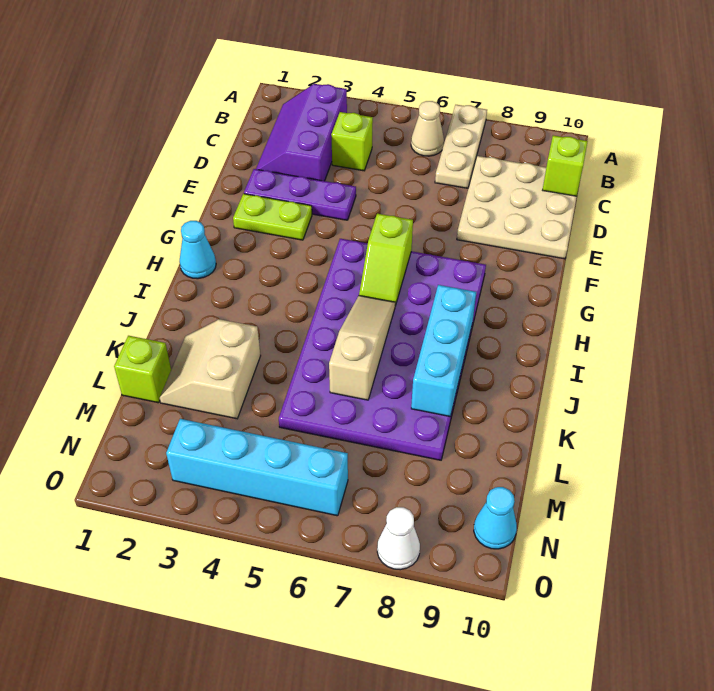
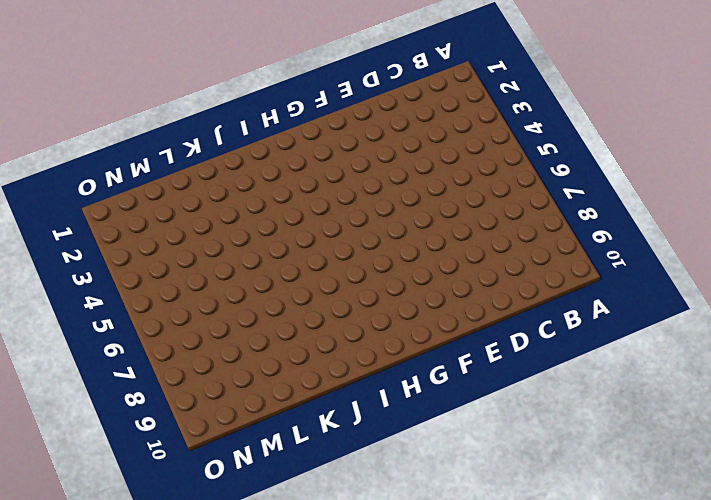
none -> tan 1x3 plate [435,105,487,188]
none -> purple 2x3 slope [256,84,347,181]
none -> tan 1x1 cone [411,101,444,156]

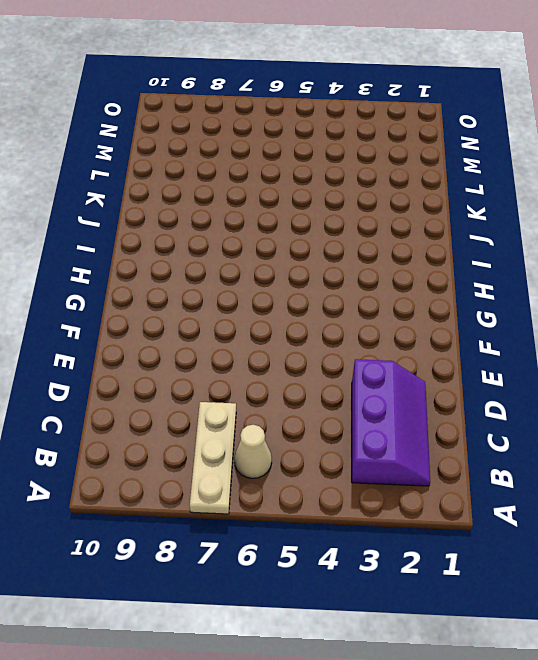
none -> lime 1x1 brick [331,112,373,171]
none -> tan 3x3 plate [457,156,577,259]
none -> purple 1x3 plate [244,169,356,220]

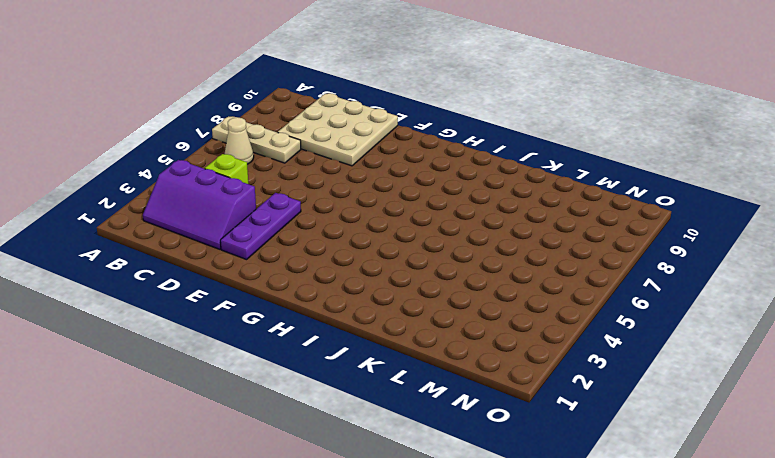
none -> lime 1x2 plate [233,194,312,240]
none -> purple 4x6 plate [279,239,486,460]
none -> cyan 1x1 cone [180,221,216,279]

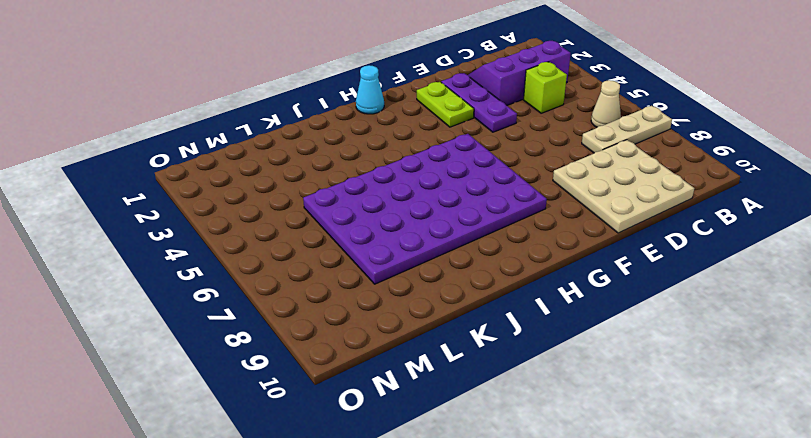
none -> tan 2x2 slope [160,319,261,419]
none -> lime 1x1 brick [114,336,171,403]
none -> cyan 1x4 brick [166,419,348,516]

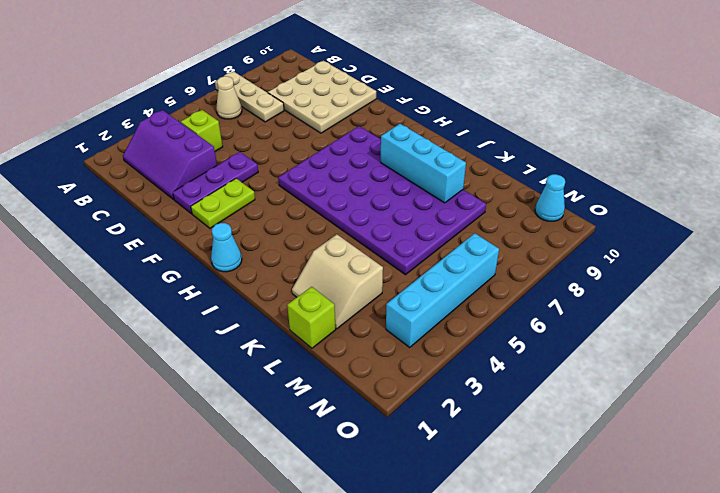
none -> white 1x1 cone [377,507,420,570]
none -> lime 1x1 brick [543,135,588,196]
none -> lime 1x2 slope [359,214,413,306]

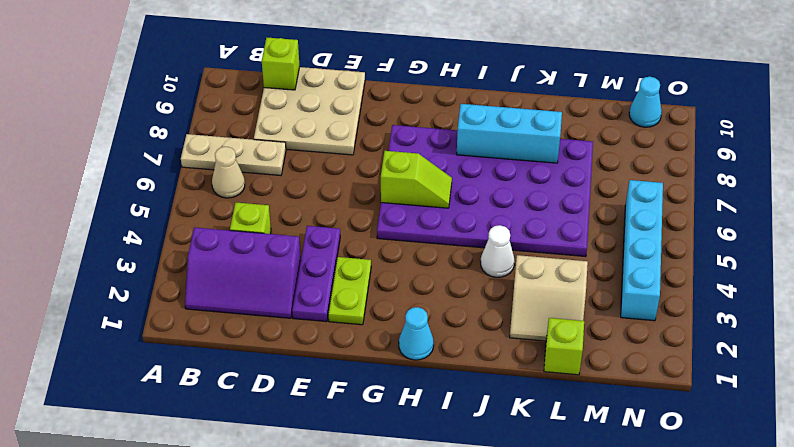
white 1x1 cone [481,225,514,277] -> white 1x1 cone moved to [377,507,420,570]
none -> tan 1x3 slope [329,296,395,400]

